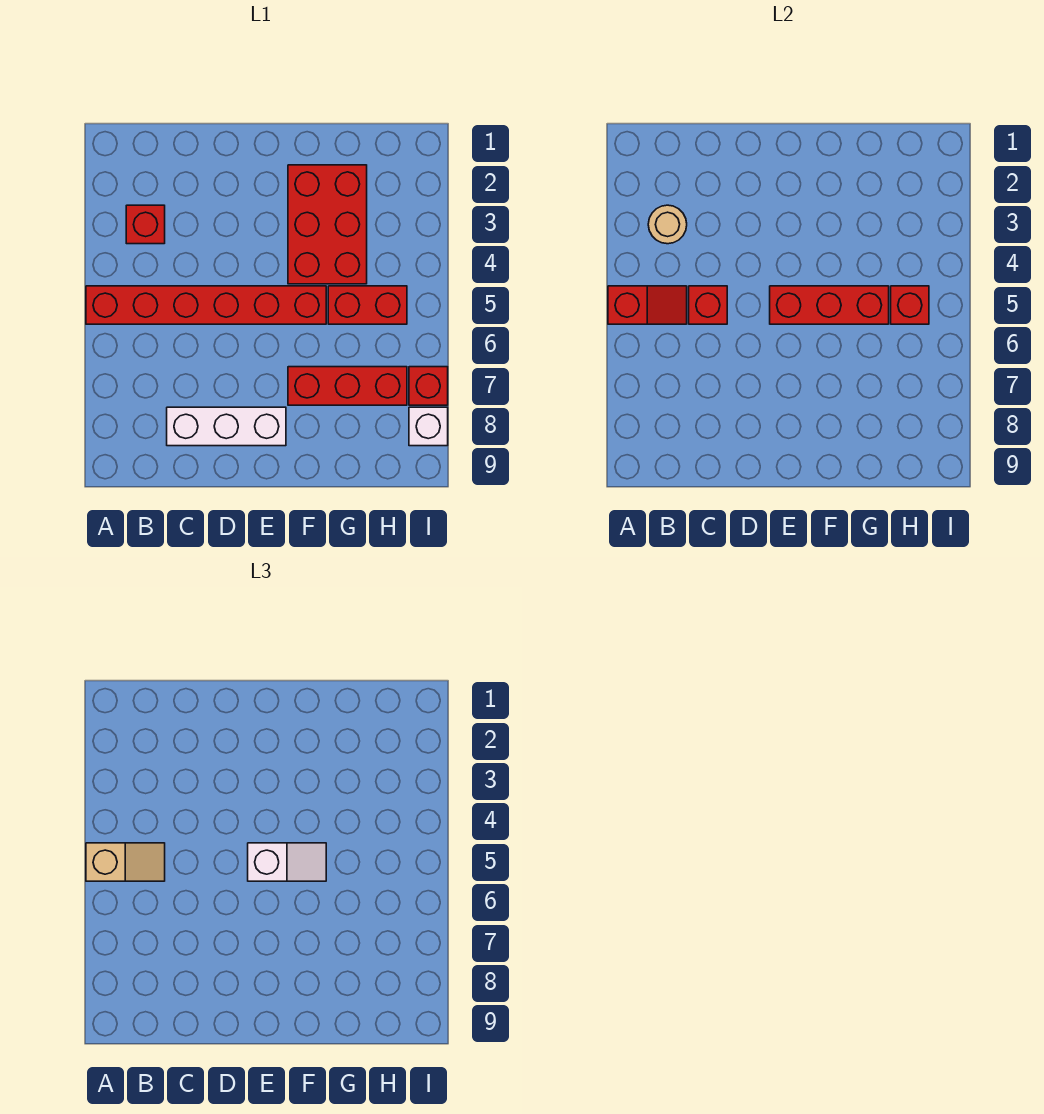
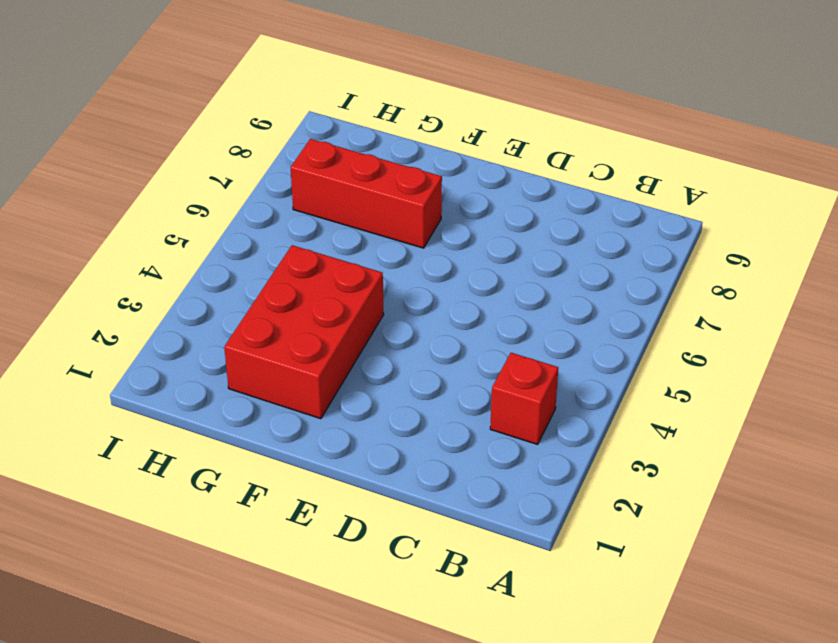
none -> red 1x6 brick [86,286,326,324]
none -> white 1x3 brick [167,407,286,446]
none -> red 1x2 brick [328,286,407,324]

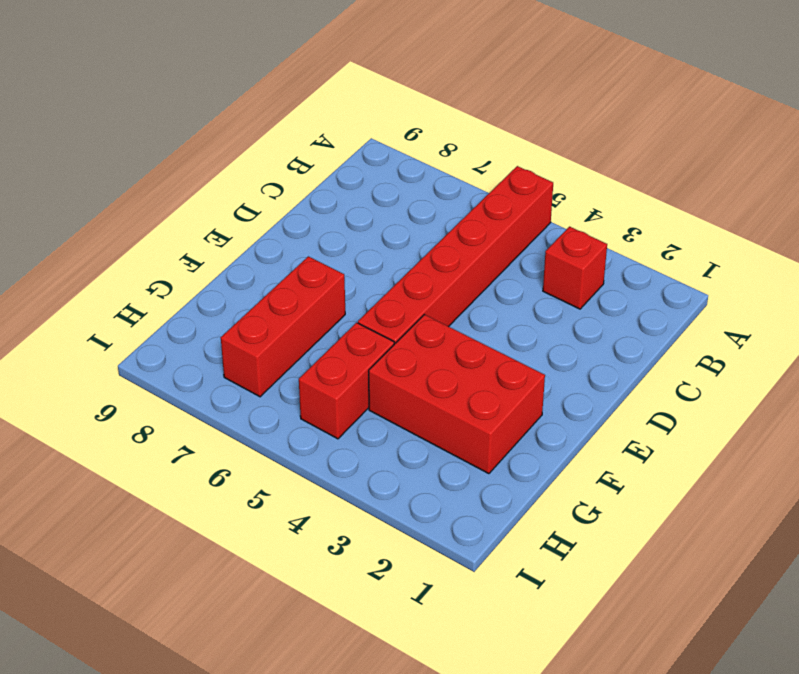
none -> white 1x3 brick [167,407,286,446]
none -> red 1x1 brick [409,367,448,405]
none -> white 1x1 brick [409,407,448,446]

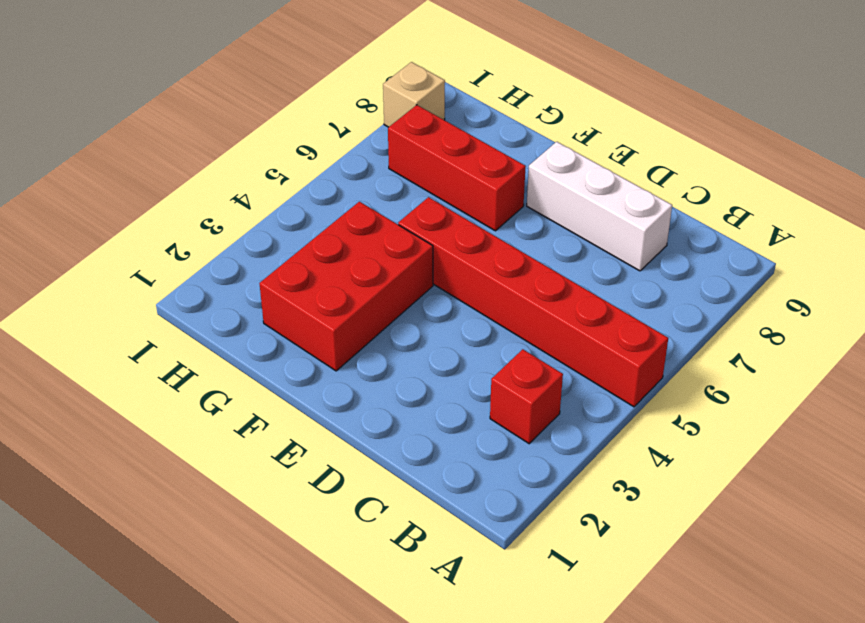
tan 1x1 brick [383,62,445,127] -> white 1x1 brick [409,407,448,446]
none -> red 1x2 brick [328,286,407,324]
none -> red 1x1 brick [409,367,448,405]
none -> red 1x2 slope [608,286,687,324]

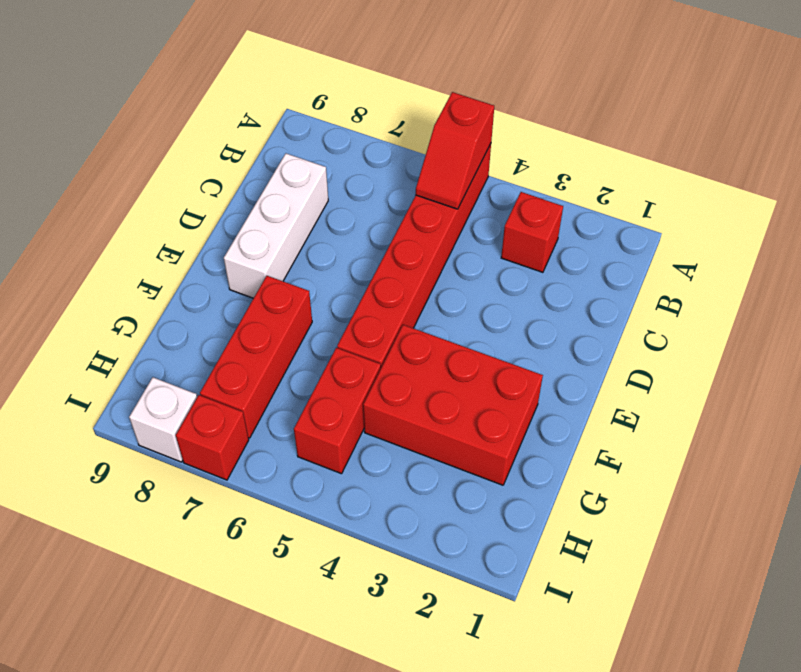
none -> tan 1x1 round brick [648,205,687,244]
none -> red 1x1 brick [689,286,727,324]
none -> red 1x3 brick [770,286,889,324]

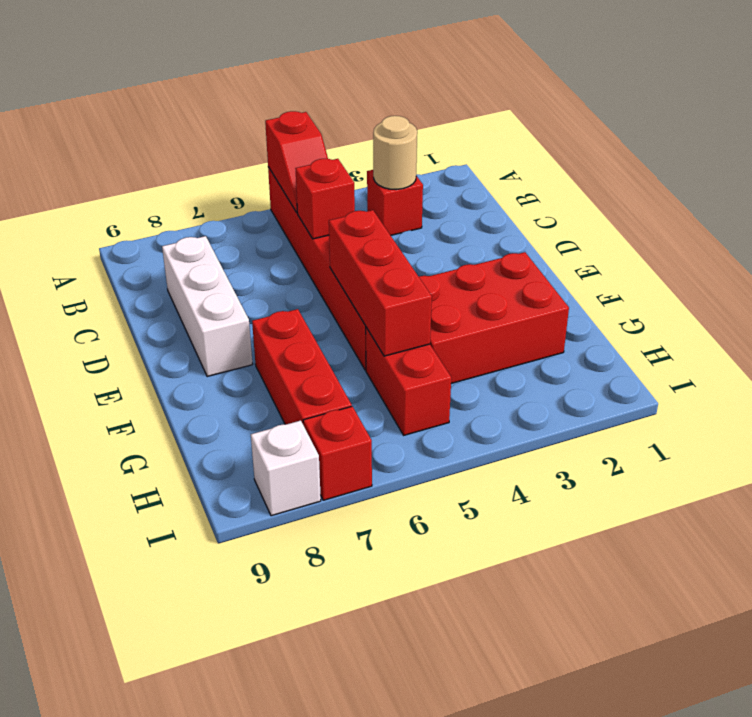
none -> red 1x1 brick [891,286,929,324]
none -> tan 1x2 slope [86,843,165,881]
none -> white 1x2 slope [248,843,326,881]

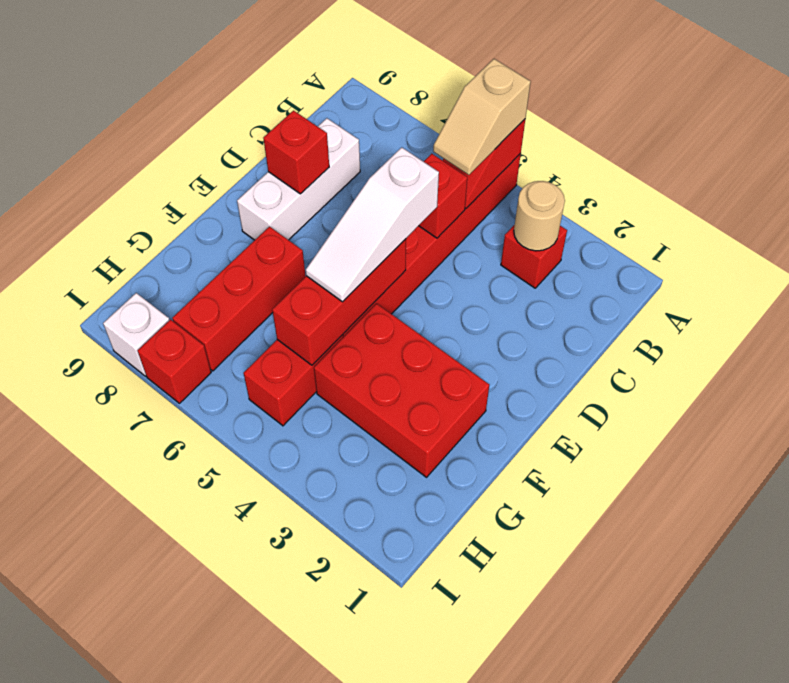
white 1x3 slope [306,147,439,302] -> white 1x2 slope [248,843,326,881]
red 1x1 brick [263,111,329,194] -> red 1x1 brick moved to [891,286,929,324]

